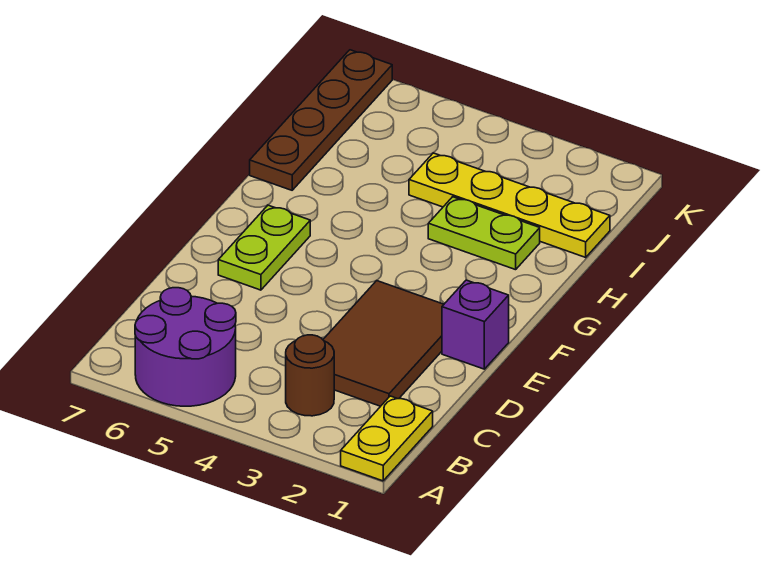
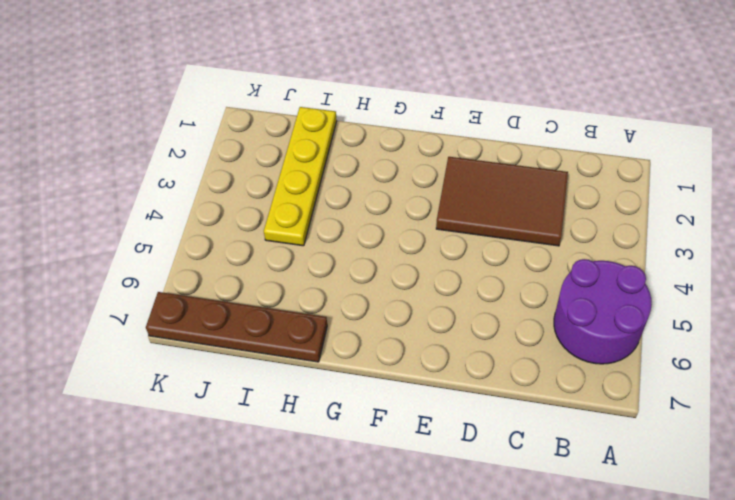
none -> yellow 1x2 plate [341,396,433,481]
none -> brown 1x1 round brick [286,335,334,416]

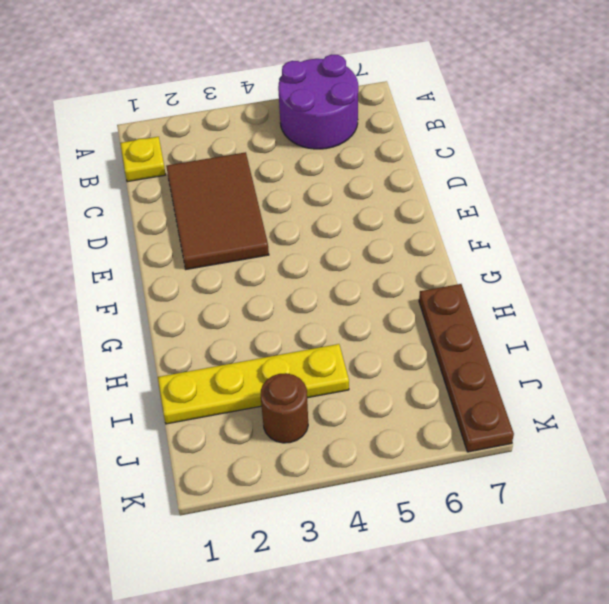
yellow 1x1 plate [120,137,166,182] -> yellow 1x2 plate [341,396,433,481]
brown 1x1 round brick [261,373,308,443] -> brown 1x1 round brick moved to [286,335,334,416]
none -> purple 1x1 brick [442,280,509,369]
none -> lime 1x2 plate [218,205,310,290]

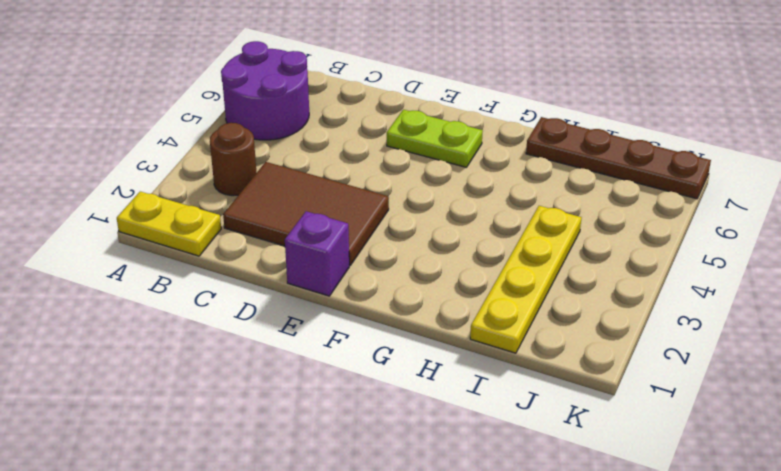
none -> lime 1x2 plate [428,197,540,270]

